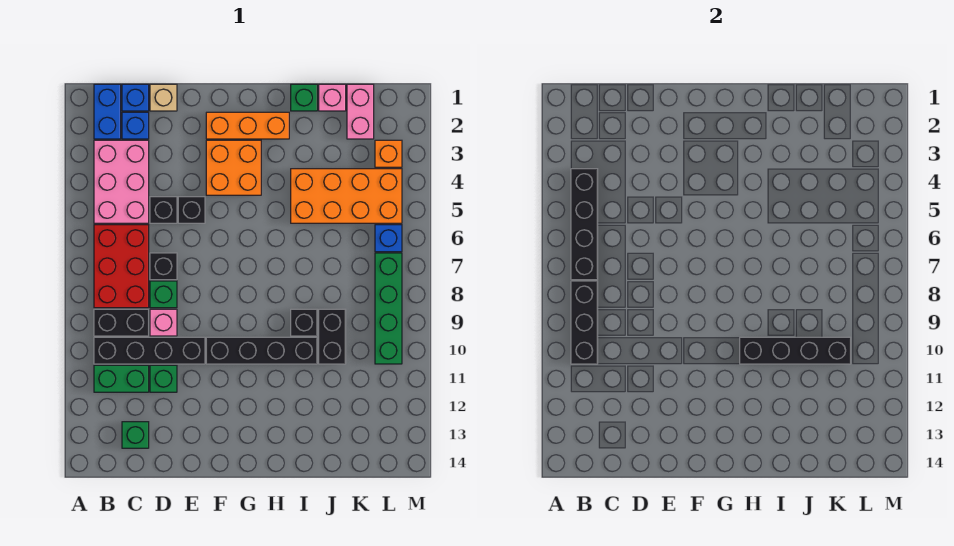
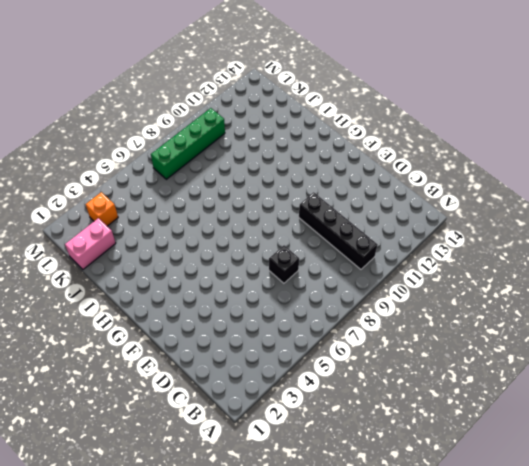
none -> blue 1x2 brick [94,84,121,139]
none -> pink 2x3 brick [94,140,149,223]
none -> red 2x3 brick [94,225,149,308]
none -> black 1x2 brick [94,309,149,336]

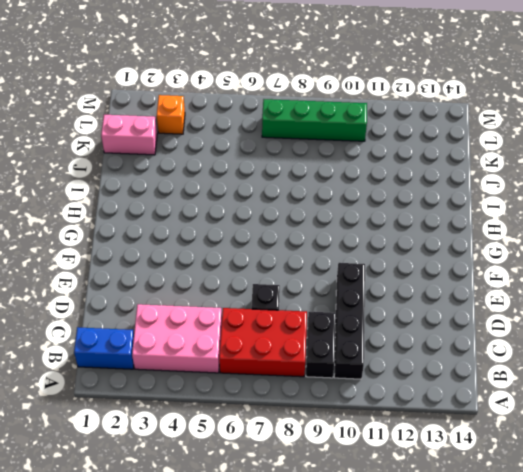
none -> green 1x2 brick [94,365,149,392]
none -> blue 1x1 brick [122,84,149,111]
none -> blue 1x1 brick [122,112,149,139]
none -> green 1x1 brick [122,422,149,448]

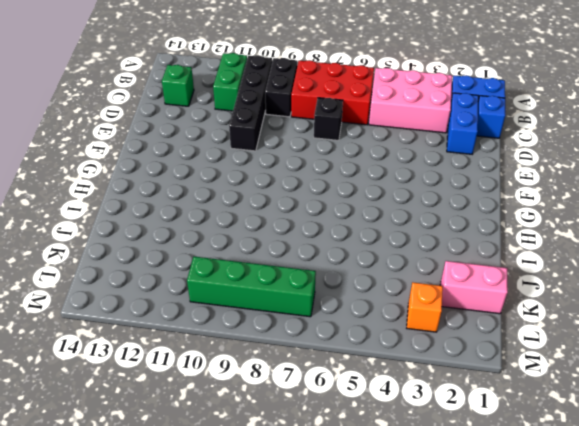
blue 1x2 brick [447,93,478,154] -> blue 1x1 brick [122,112,149,139]
none -> tan 1x1 brick [150,84,177,111]
none -> black 1x1 brick [150,197,177,223]
none -> green 1x1 brick [150,281,177,308]
none -> pink 1x1 brick [150,309,177,336]

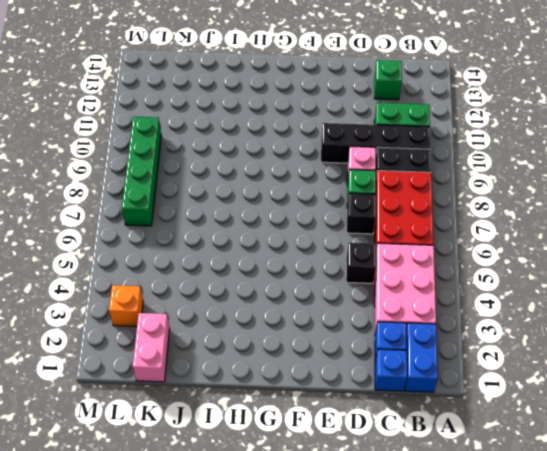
none -> tan 1x1 brick [150,84,177,111]
none -> green 1x1 brick [150,365,177,392]
none -> black 1x1 brick [178,197,205,223]
none -> orange 1x3 brick [206,112,289,139]

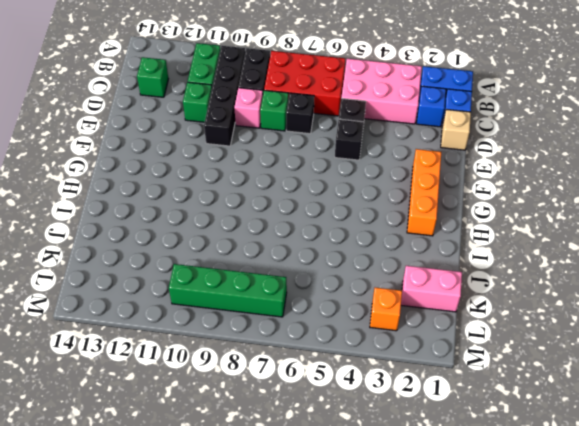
none -> orange 2x2 brick [206,140,261,195]
none -> black 1x4 brick [206,337,317,364]
none -> green 1x1 brick [291,84,317,111]
none -> orange 2x4 brick [291,169,402,223]

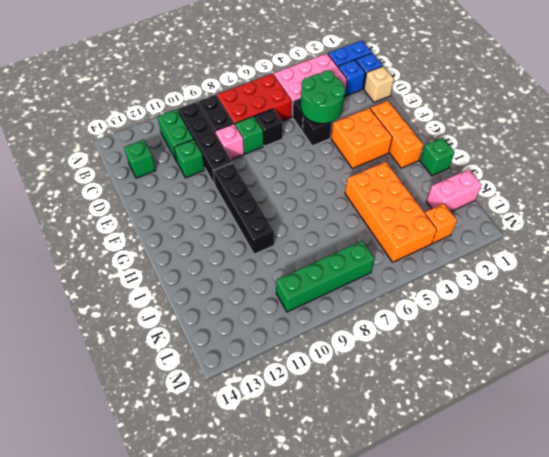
green 2x2 round brick [301,70,346,124] -> none
none -> black 1x1 brick [291,309,317,336]
none -> pink 1x1 brick [319,84,346,111]
none -> black 1x2 brick [319,309,346,364]
none -> blue 1x1 brick [375,225,402,252]

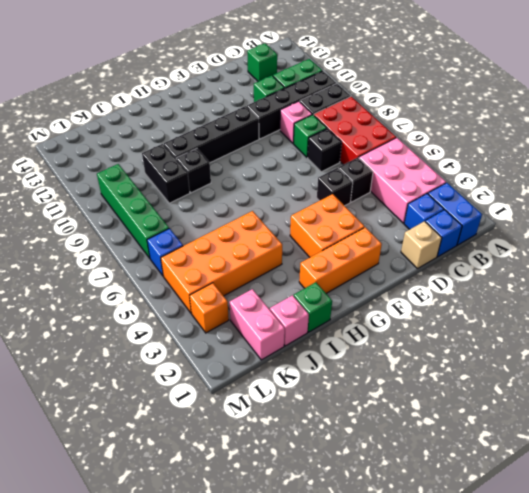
none -> black 1x4 brick [571,169,598,280]
none -> black 1x3 brick [571,281,598,364]
none -> black 1x4 brick [740,337,851,364]

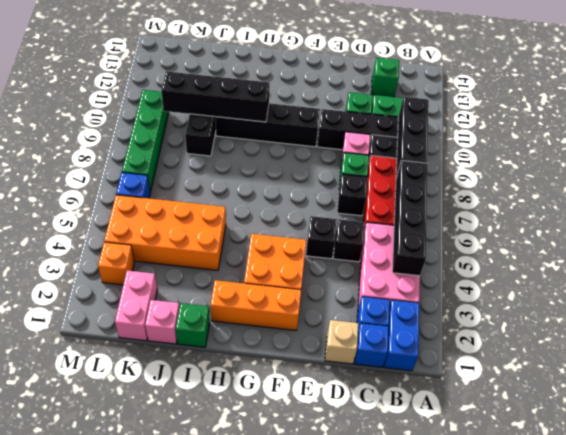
none -> black 1x1 brick [291,309,317,336]

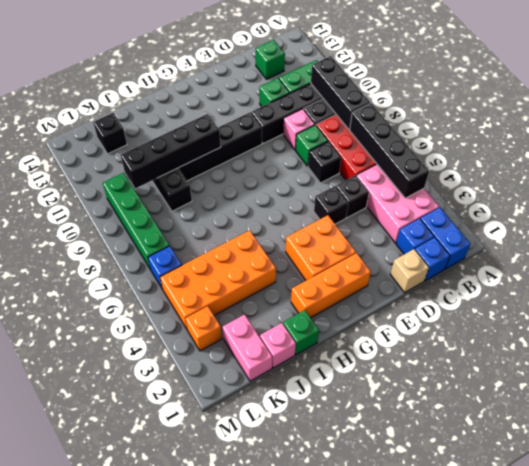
black 1x1 brick [93,113,127,154] -> black 1x1 brick moved to [291,309,317,336]

